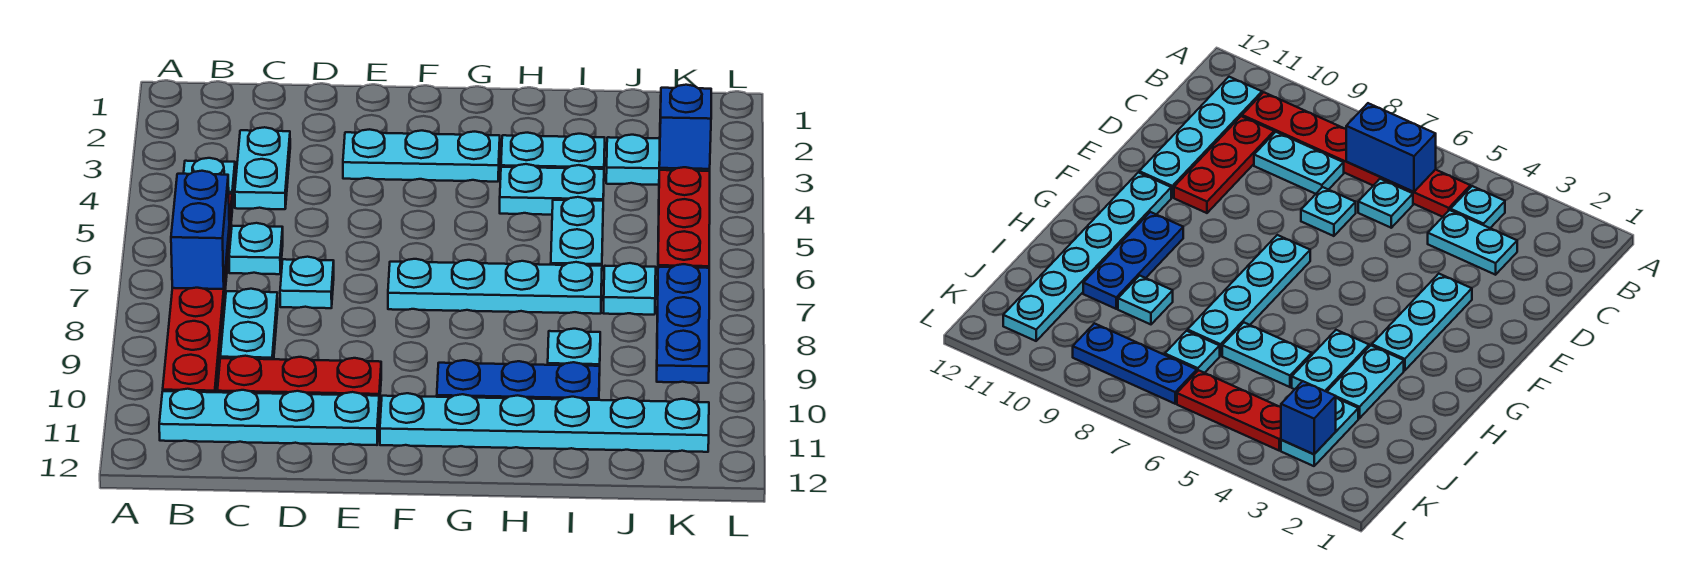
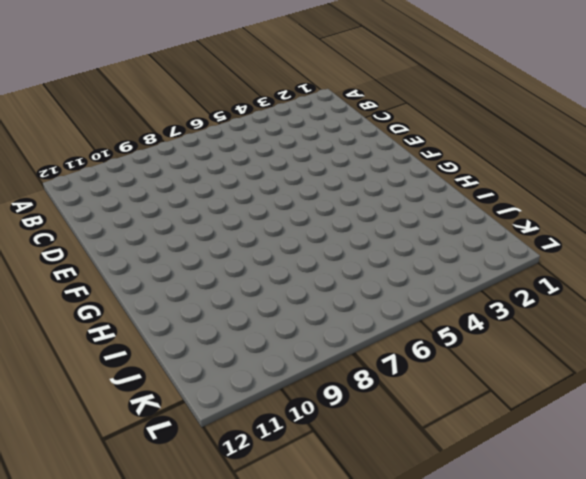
none -> cyan 1x1 plate [184,158,235,208]
none -> red 1x6 plate [163,194,232,392]
none -> cyan 1x4 plate [159,389,379,445]

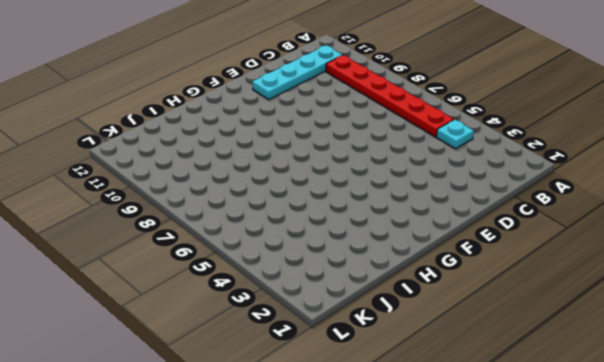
none -> cyan 1x2 plate [235,127,290,209]
none -> cyan 1x1 plate [229,223,283,274]
none -> cyan 1x2 plate [220,289,278,359]

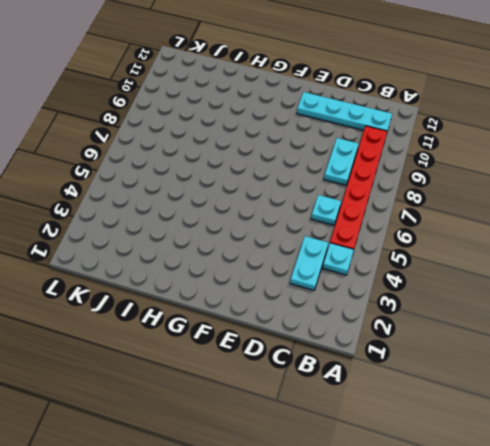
none -> red 1x3 plate [217,356,381,408]
none -> cyan 1x1 plate [280,257,334,308]
none -> cyan 1x3 plate [343,129,500,182]

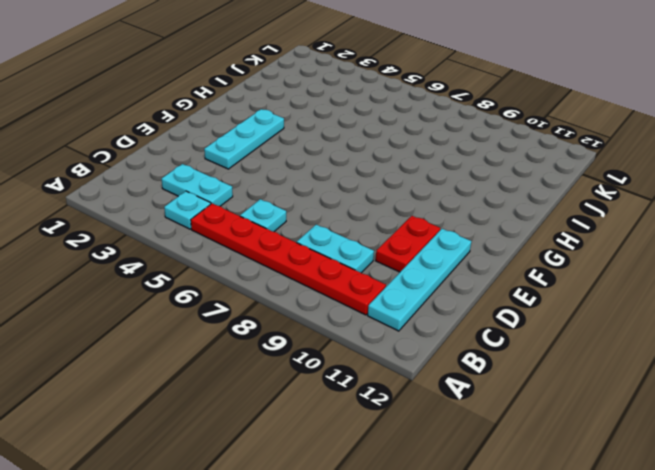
red 1x2 plate [376,216,440,272] -> red 1x3 plate [217,356,381,408]
none -> cyan 1x1 plate [280,257,334,308]
none -> cyan 1x4 plate [388,259,602,314]
none -> cyan 1x6 plate [380,393,709,452]

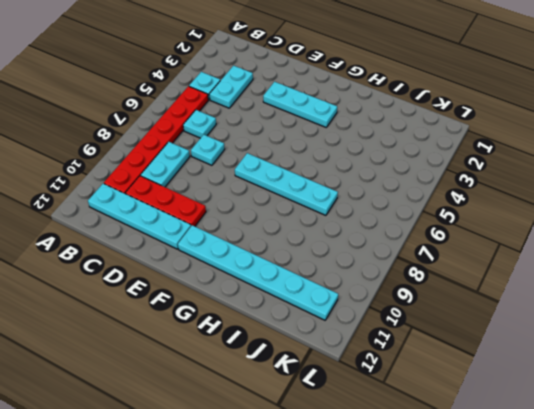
none -> blue 1x3 plate [437,360,600,400]
none -> cyan 1x2 plate [501,133,605,169]
none -> cyan 1x2 plate [500,164,604,215]

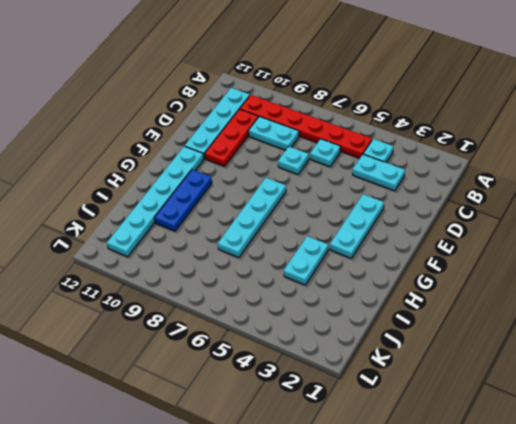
none -> cyan 1x2 plate [501,133,605,169]
none -> cyan 1x2 plate [551,197,603,266]
none -> cyan 1x1 plate [548,329,600,376]

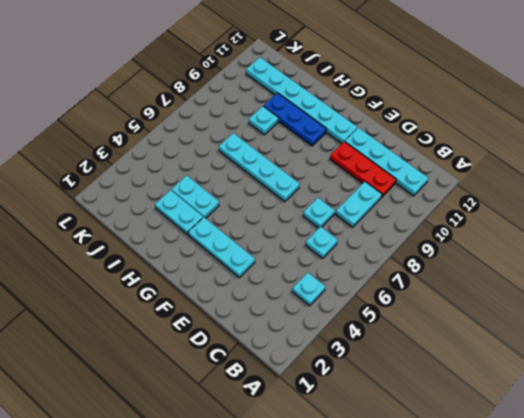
none -> red 1x6 plate [163,194,232,392]
none -> cyan 1x2 plate [235,127,290,209]
none -> cyan 1x2 plate [551,197,603,266]

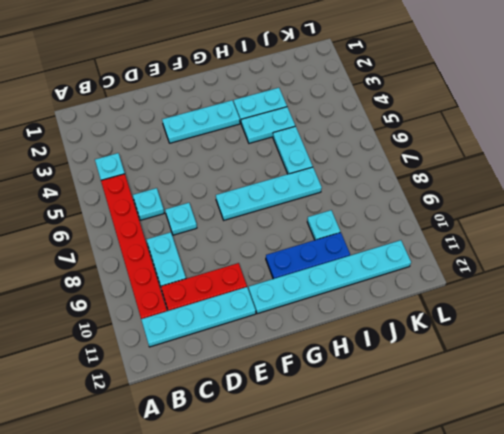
none -> cyan 1x2 plate [235,127,290,209]
none -> cyan 1x2 plate [606,135,710,185]
none -> cyan 1x1 plate [603,263,656,315]

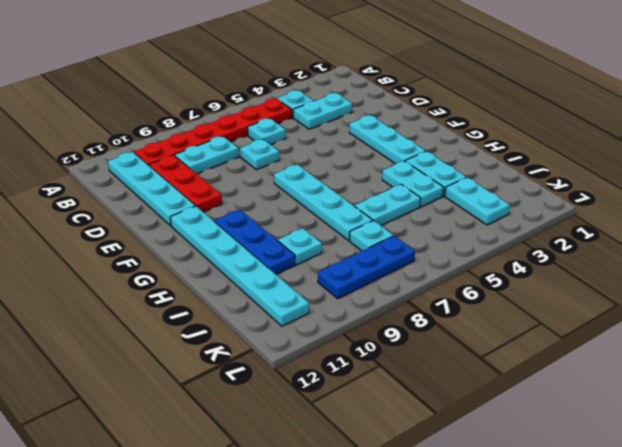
none -> red 1x3 plate [658,167,710,268]
none -> blue 1x2 brick [171,171,229,289]
none -> blue 1x1 brick [659,85,711,169]

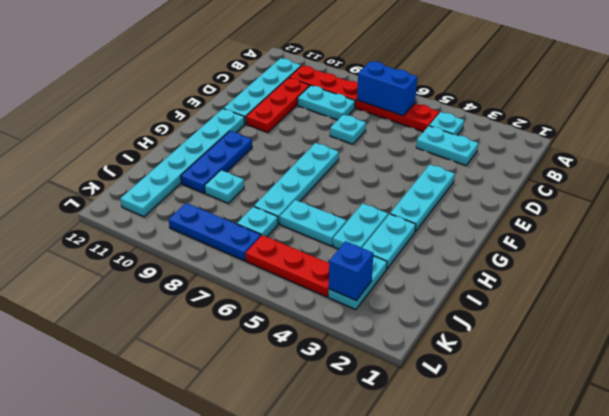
none -> cyan 1x1 plate [229,223,283,274]

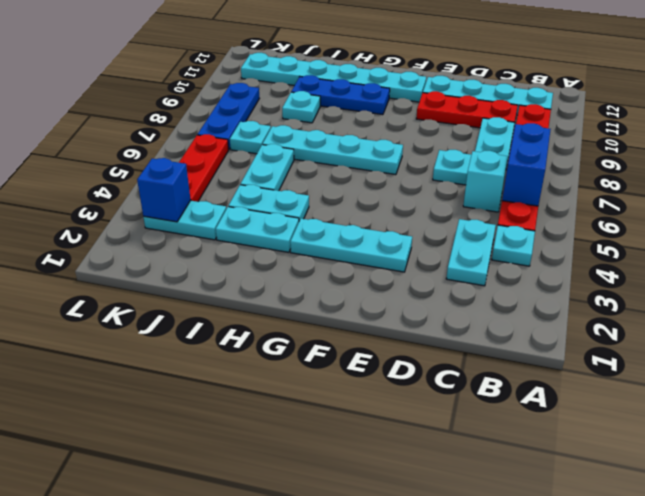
cyan 1x1 brick [463,151,508,212] -> cyan 1x1 plate [229,223,283,274]

